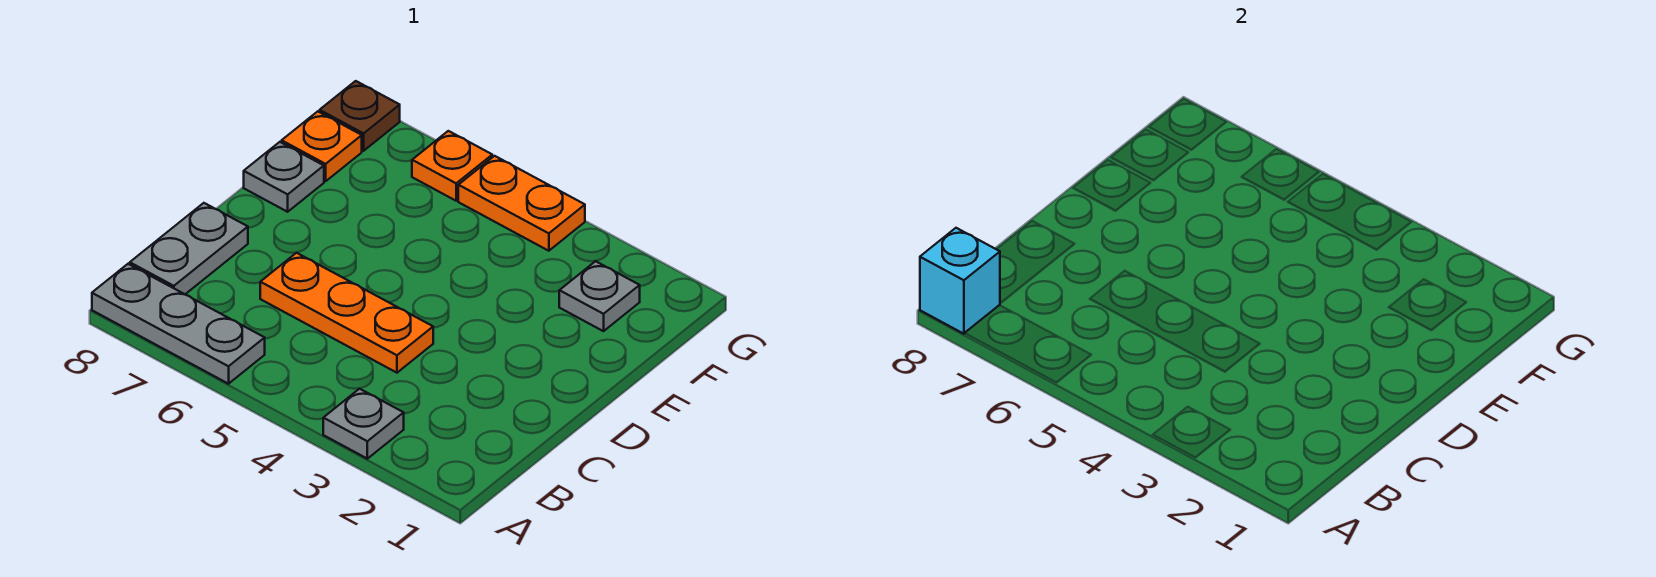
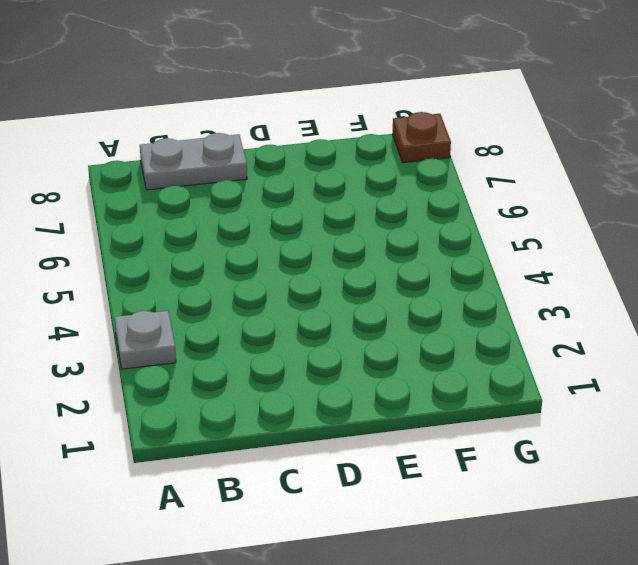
none -> grey 1x3 plate [92,264,265,384]
none -> orange 1x3 plate [260,253,433,373]

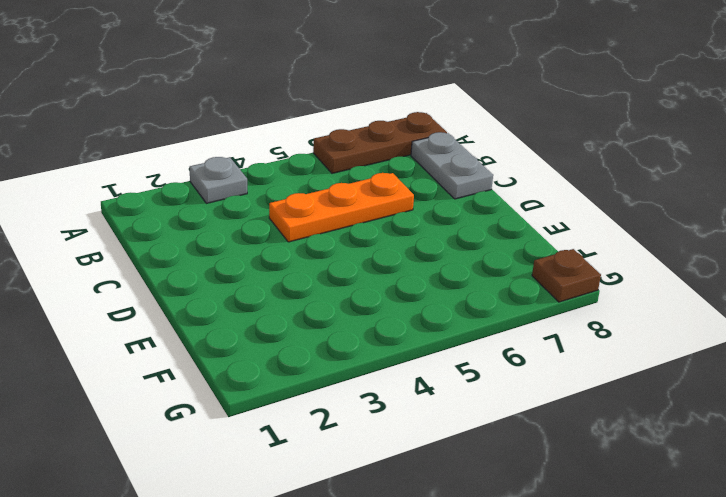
brown 1x3 plate [313,112,447,173] -> grey 1x3 plate [92,264,265,384]
none -> grey 1x1 plate [244,142,324,212]
none -> grey 1x1 plate [559,261,640,331]

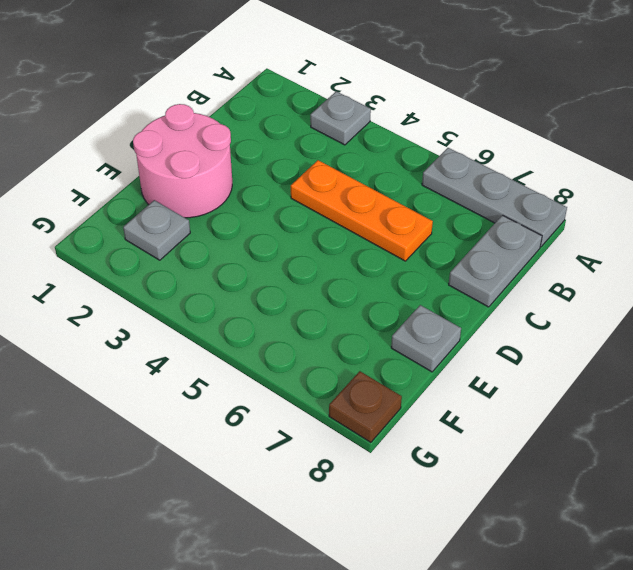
pink 2x2 round brick [133,104,232,218] -> none
none -> orange 1x1 plate [282,111,362,181]
none -> orange 1x2 plate [458,156,585,251]

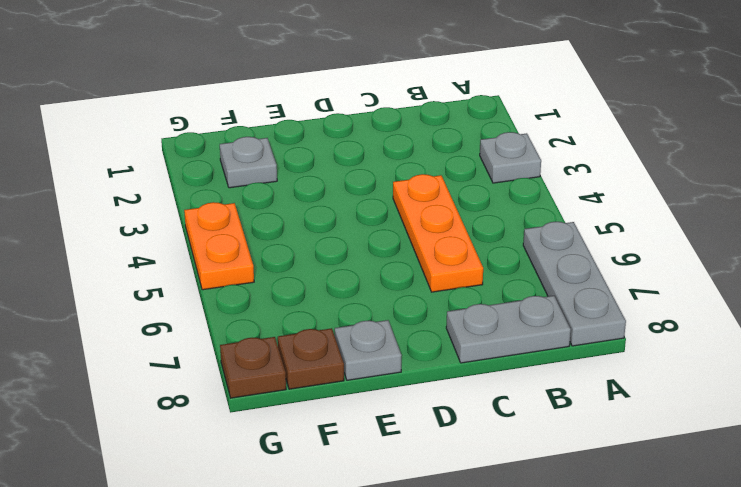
brown 1x1 plate [278,328,344,389] -> orange 1x1 plate [282,111,362,181]
none -> orange 1x1 plate [412,131,492,201]
none -> cyan 1x1 brick [920,228,1000,334]

